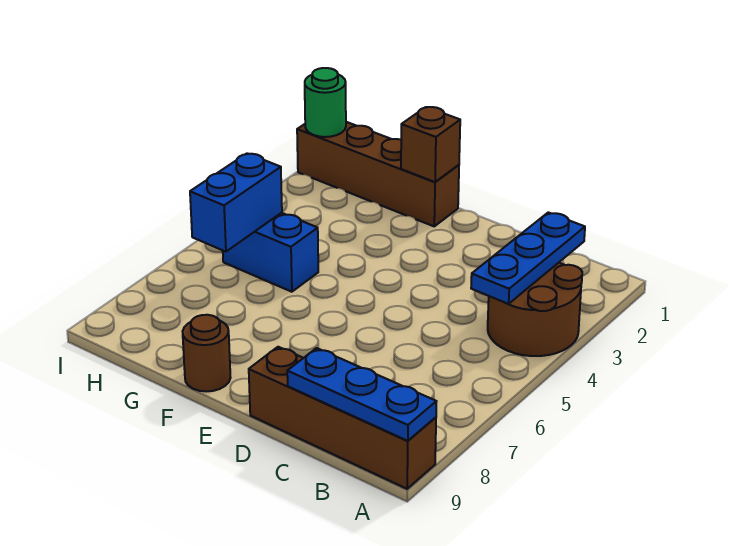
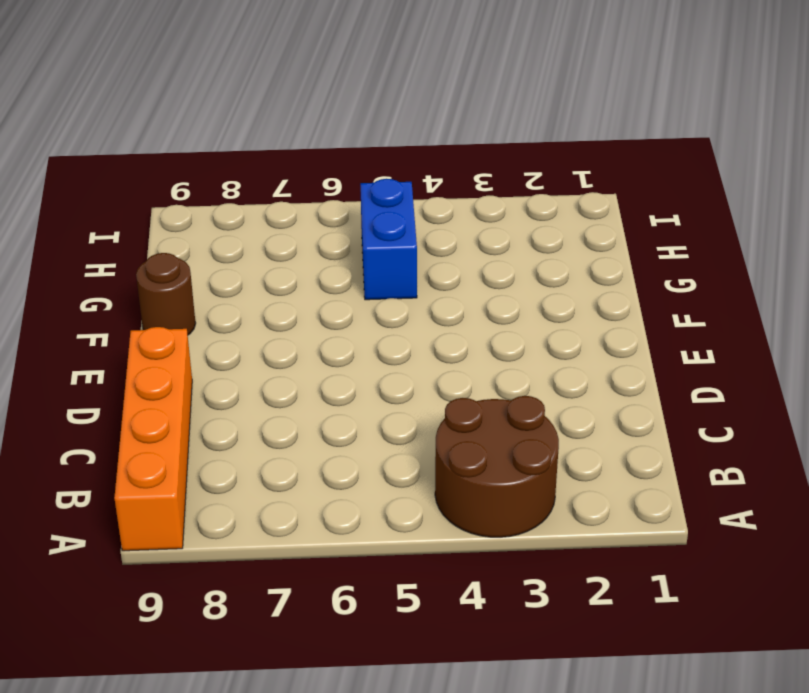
orange 1x4 brick [114,327,192,551] -> brown 1x4 brick [249,347,436,489]
none -> brown 1x4 brick [297,122,459,226]
none -> blue 1x3 plate [287,348,437,441]

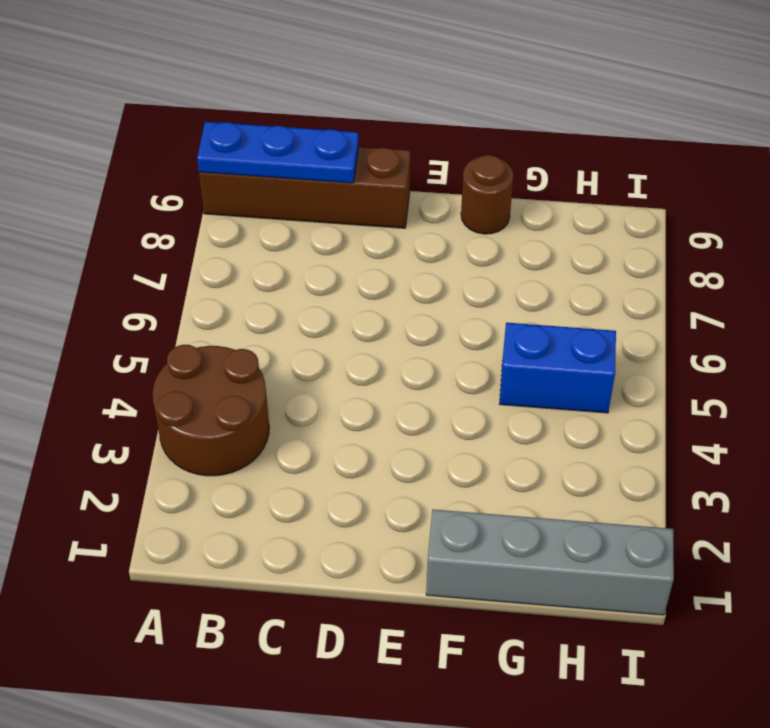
grey 1x4 brick [426,509,674,615] -> brown 1x4 brick [297,122,459,226]
none -> blue 1x3 plate [471,212,585,304]
none -> brown 1x1 brick [401,107,460,182]

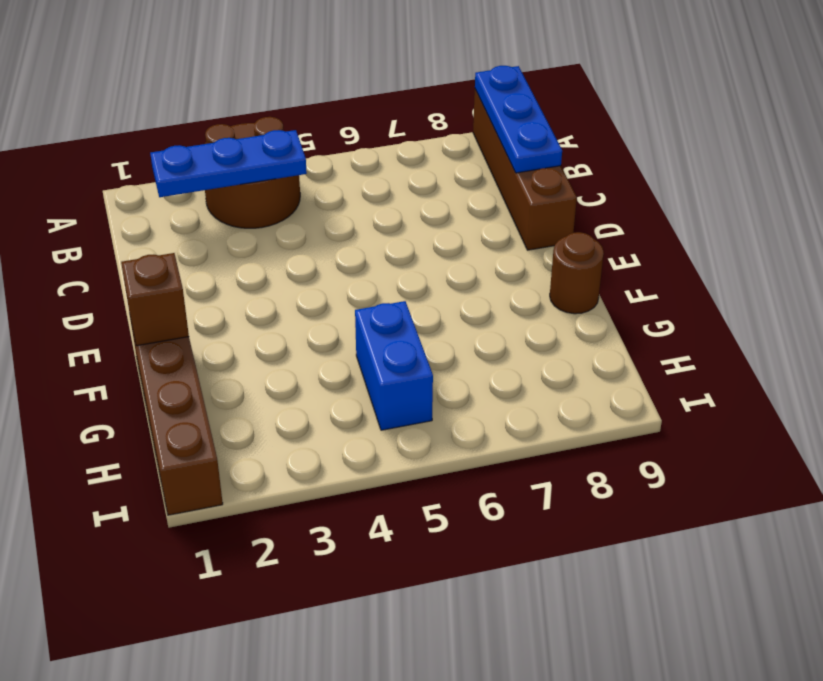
none -> blue 1x2 brick [190,153,282,252]
none -> green 1x1 round brick [305,68,346,137]

